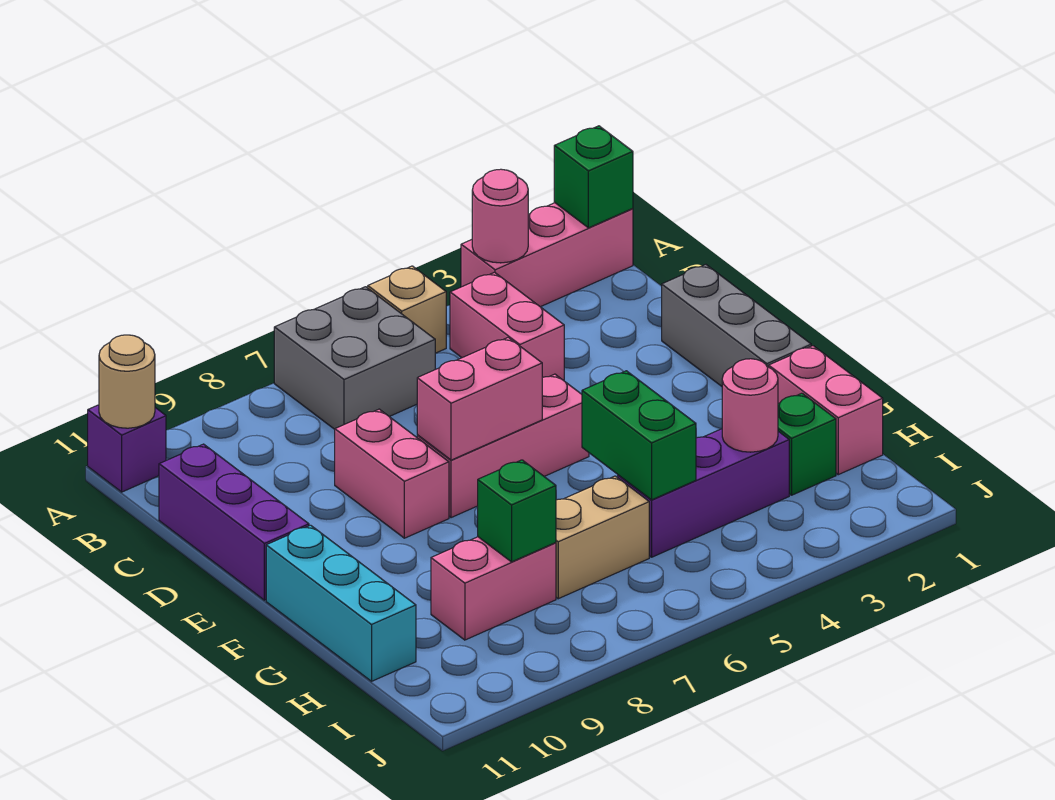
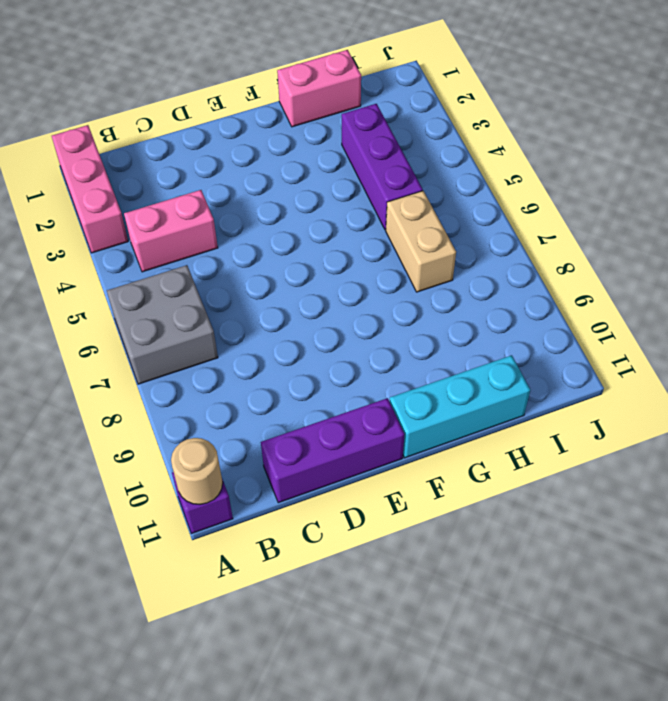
none -> tan 1x1 brick [368,266,446,353]
none -> grey 1x3 brick [662,265,811,386]
none -> pink 1x2 brick [335,409,449,538]

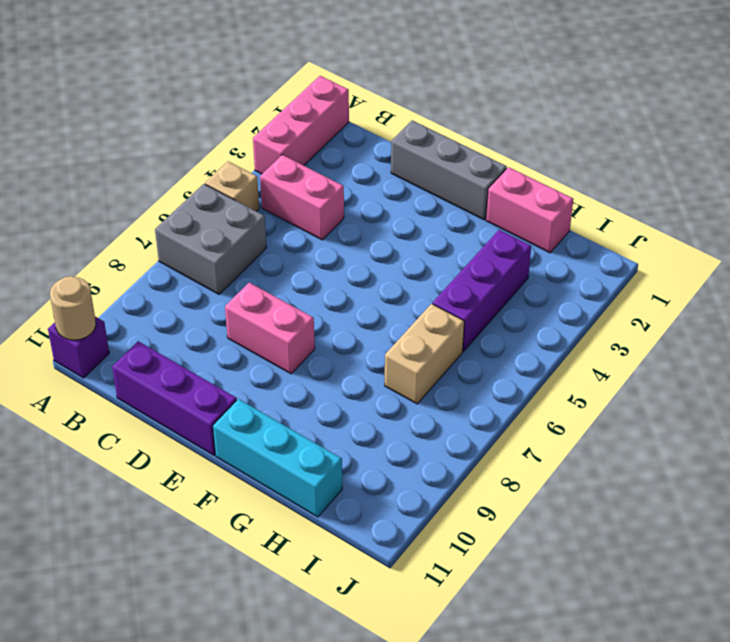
none -> pink 1x3 brick [417,374,589,518]
none -> green 1x1 brick [778,393,836,495]
none -> pink 1x2 brick [431,537,556,640]

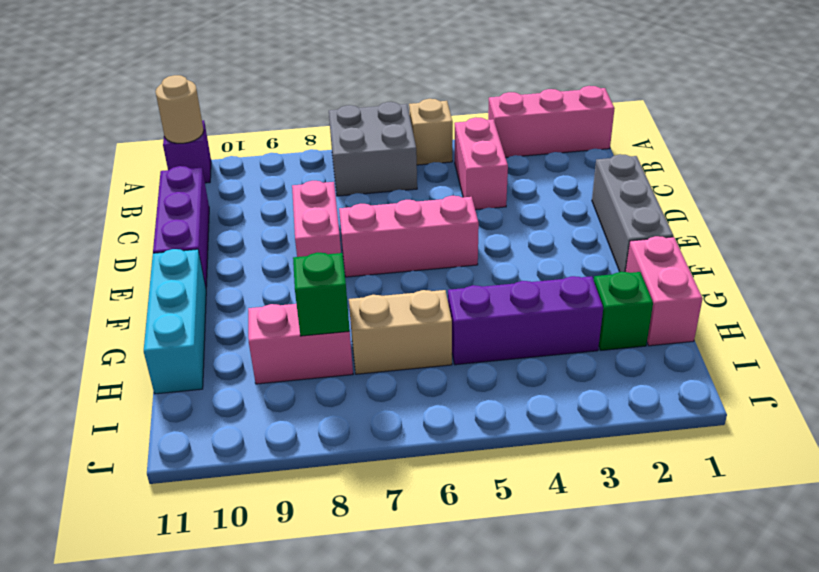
none -> green 1x1 brick [554,126,633,228]
none -> pink 1x1 round brick [472,169,528,263]
none -> pink 1x2 brick [417,337,542,460]

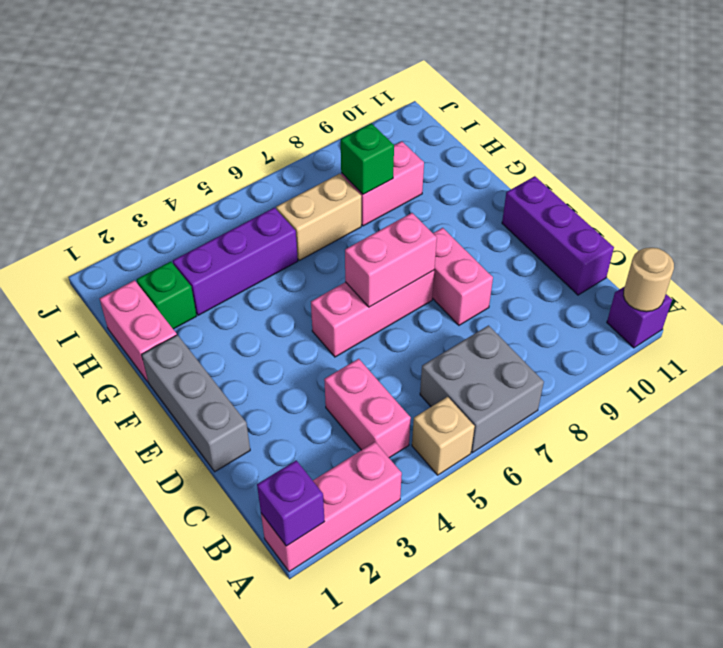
purple 1x1 brick [257,460,325,546] -> green 1x1 brick [554,126,633,228]
none -> cyan 1x3 brick [266,525,416,681]
none -> pink 1x1 round brick [472,169,528,263]
none -> green 1x2 brick [582,371,696,500]

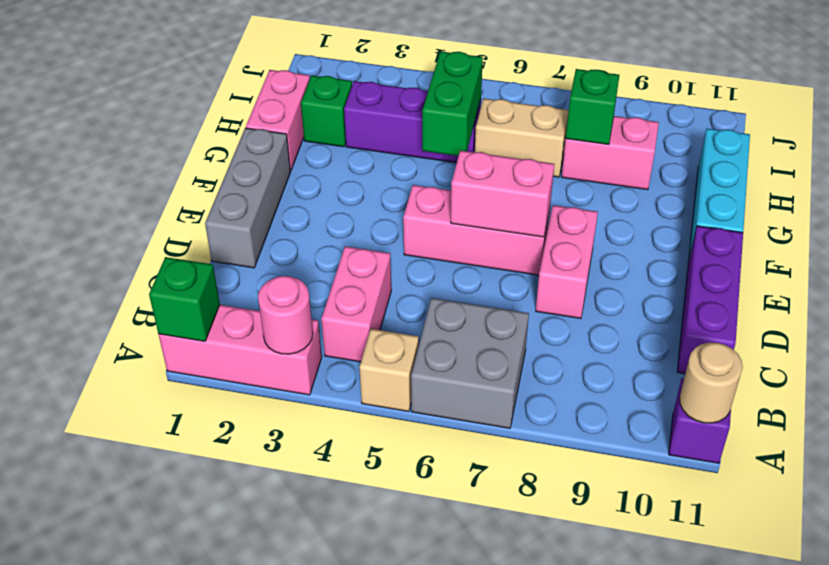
none -> pink 1x1 round brick [722,359,778,452]

